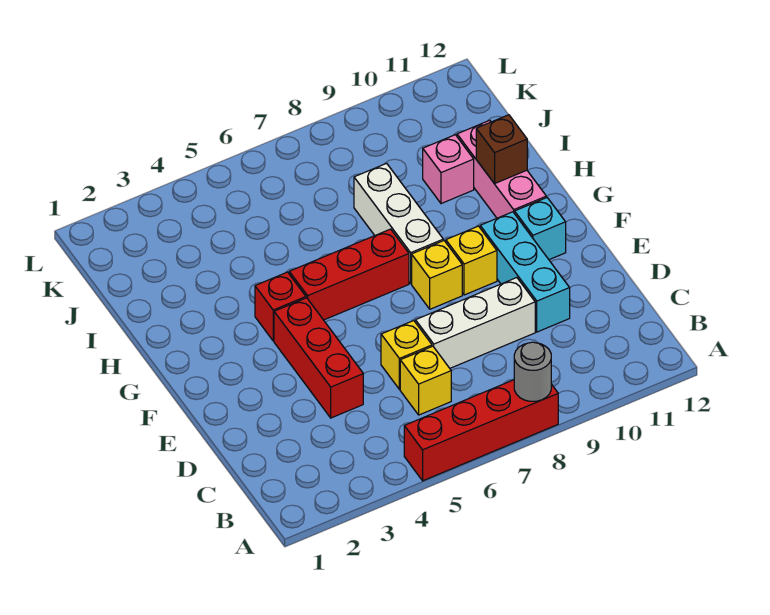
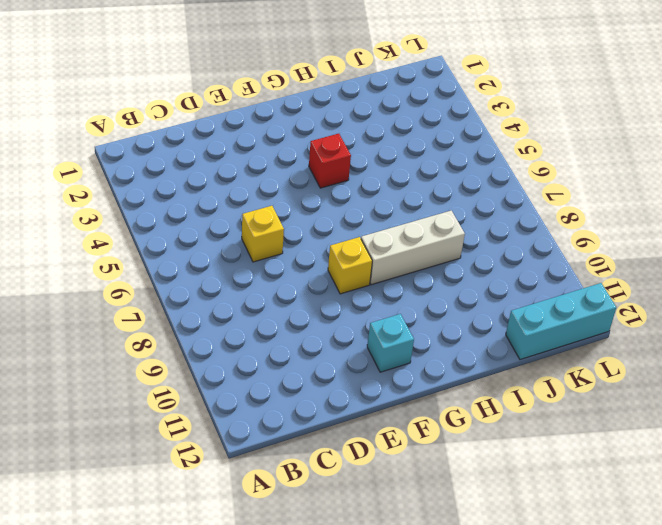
cyan 1x3 brick [506,283,616,360] -> cyan 1x3 brick moved to [480,212,570,332]
none -> red 1x4 brick [404,380,558,481]
none -> yellow 1x1 brick [400,346,451,415]
none -> red 1x3 brick [274,298,363,418]

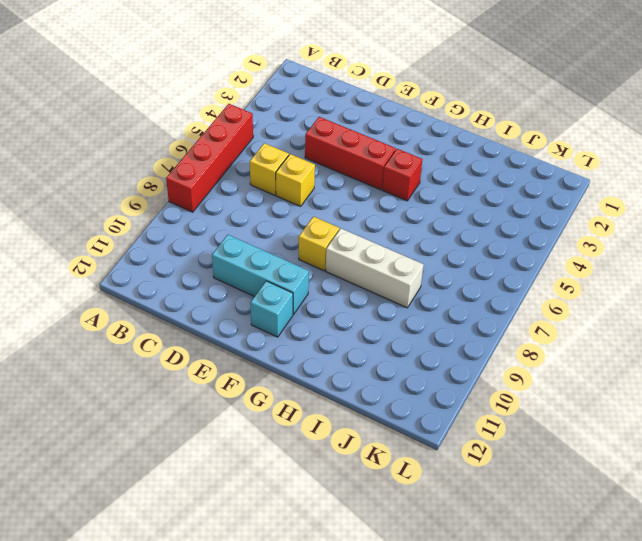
none -> white 1x3 brick [416,278,535,368]
none -> yellow 1x1 brick [446,226,497,295]
none -> red 1x3 brick [289,229,409,320]

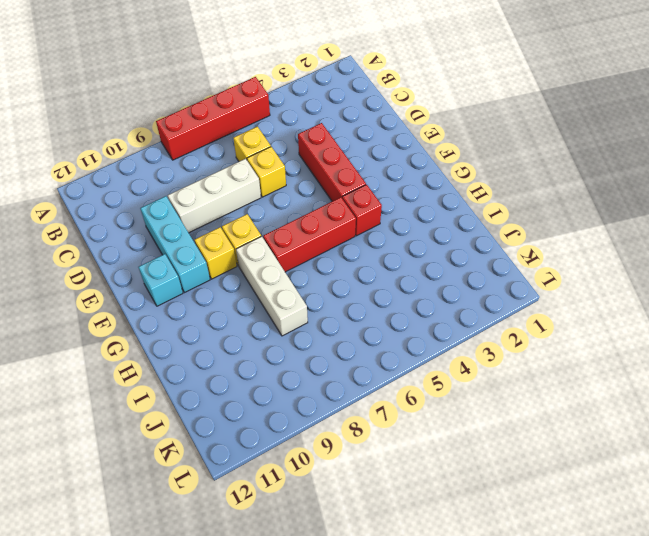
none -> pink 1x3 brick [457,120,546,218]
none -> pink 1x1 brick [423,135,474,204]
none -> grey 1x1 round brick [514,342,551,401]

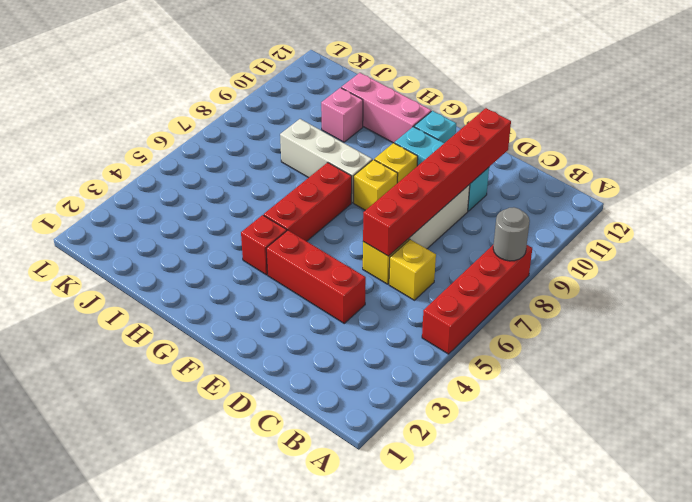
red 1x6 brick [363,108,511,256] -> none
none -> brown 1x1 brick [476,115,527,184]

